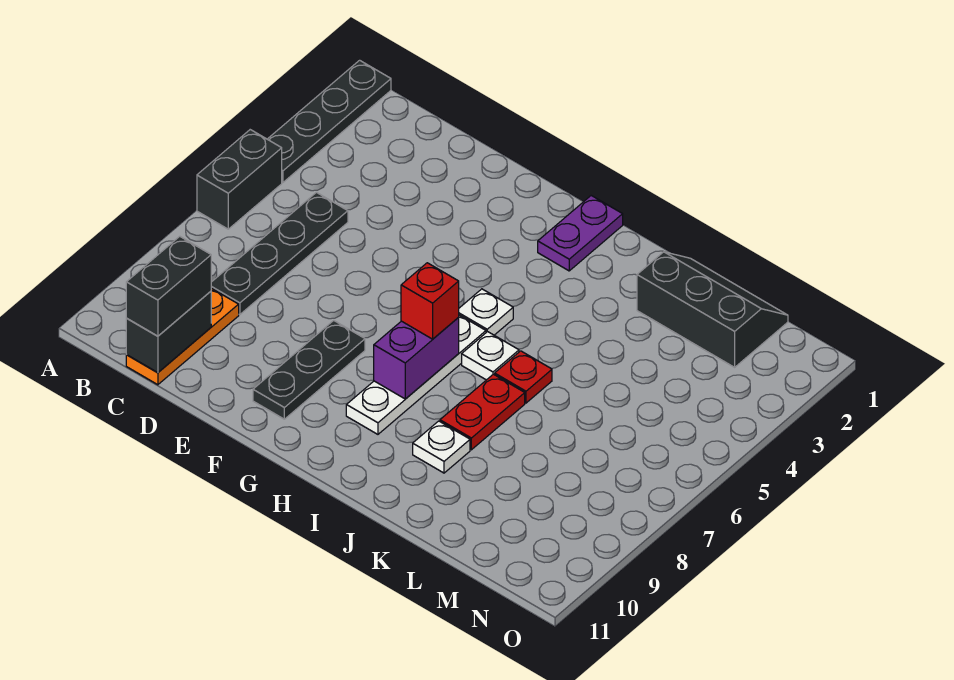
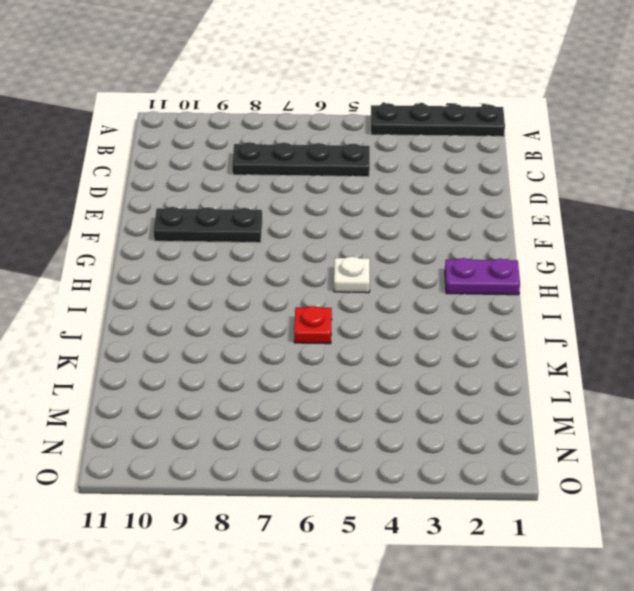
none -> black 1x2 brick [197,130,282,229]
none -> orange 1x3 plate [126,288,239,385]
none -> white 1x4 plate [346,315,486,434]

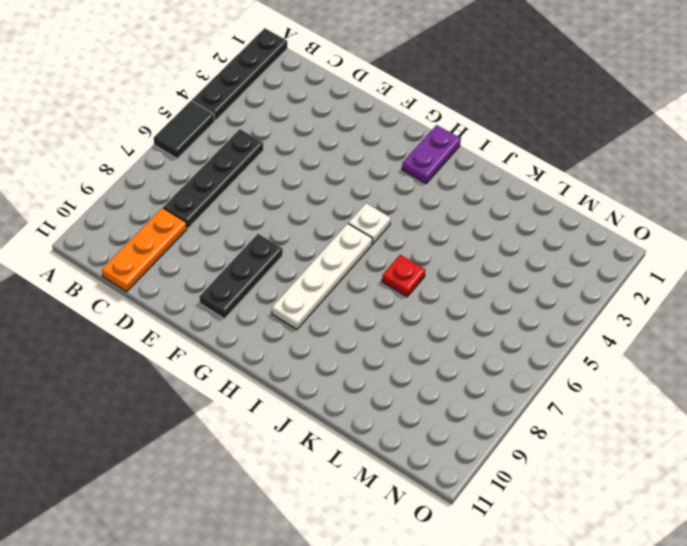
black 1x2 tile [154,101,214,158] -> black 1x2 brick [197,130,282,229]
none -> white 1x1 plate [462,332,519,380]
none -> red 1x2 plate [440,374,525,450]
none -> white 1x1 plate [413,421,470,473]

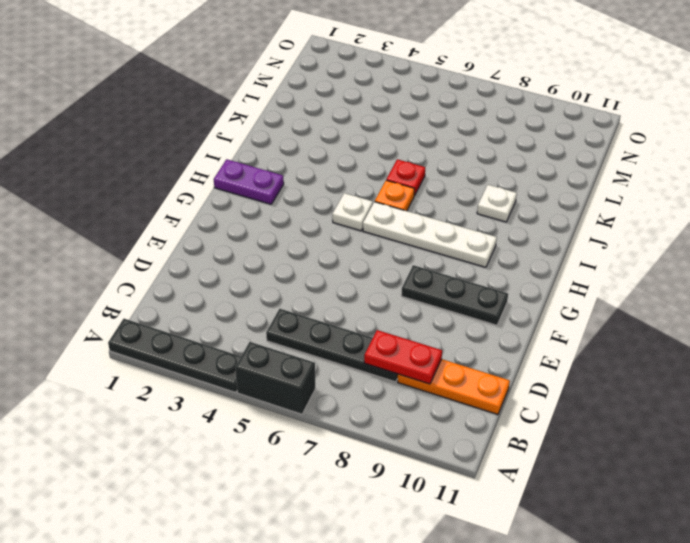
red 1x2 plate [364,330,442,384] -> red 1x2 plate moved to [440,374,525,450]
orange 1x1 plate [375,180,414,211] -> white 1x1 plate [462,332,519,380]
none -> black 2x3 slope [637,252,788,367]
none -> black 1x2 brick [126,291,211,373]
none -> purple 1x2 brick [374,318,459,399]

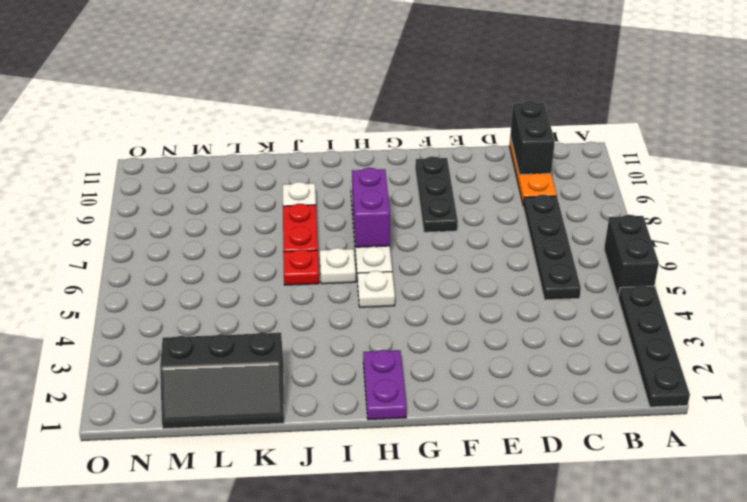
none -> black 1x2 brick [126,236,211,336]
none -> red 1x1 brick [401,263,459,339]

